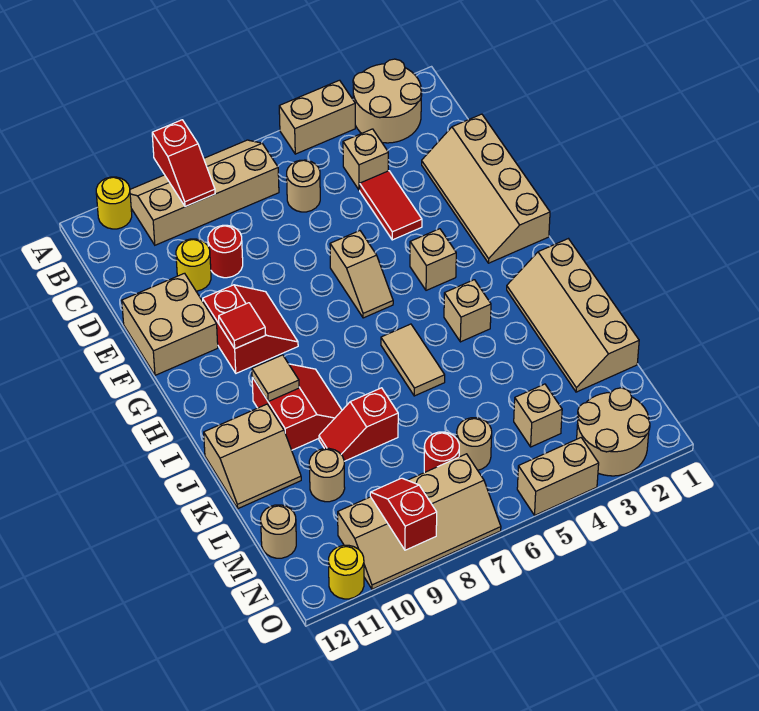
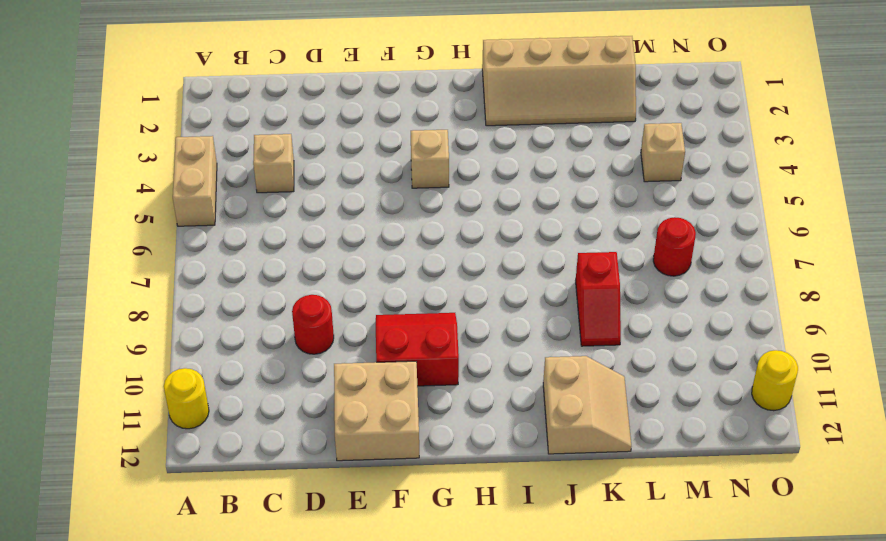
none -> tan 2x2 round brick [353,59,422,143]
none -> tan 2x4 slope [130,140,279,245]
none -> tan 1x1 round brick [287,160,320,212]
none -> tan 2x4 slope [422,114,550,263]

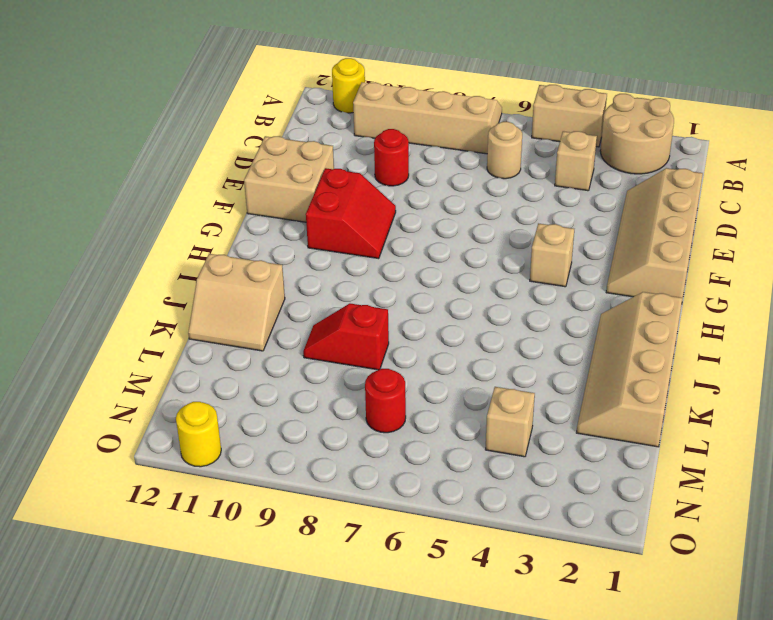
none -> red 1x2 tile [360,171,422,240]
none -> yellow 1x1 round brick [176,239,211,291]
none -> tan 1x2 slope [330,231,393,318]
none -> tan 1x1 brick [444,280,491,342]

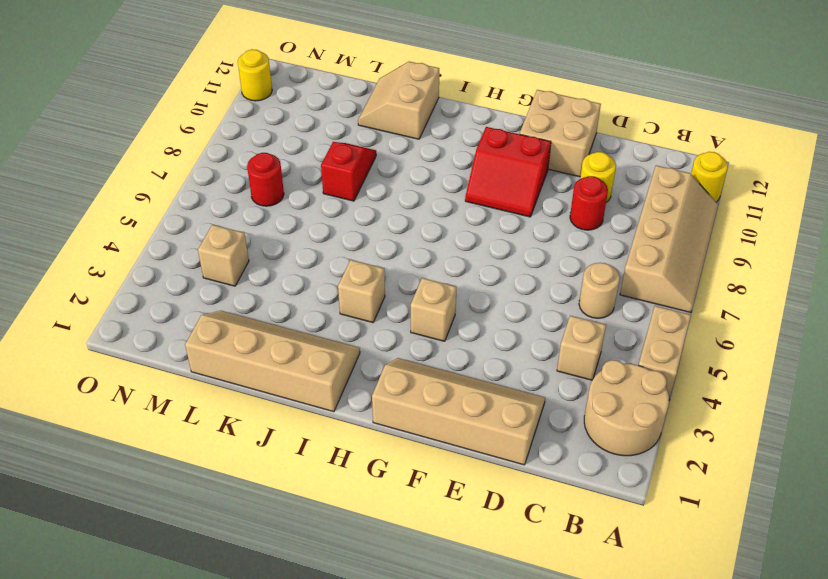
none -> red 1x2 tile [360,171,422,240]
none -> tan 1x2 slope [330,231,393,318]
none -> tan 1x2 tile [381,324,445,396]
none -> red 2x2 slope [252,364,342,450]

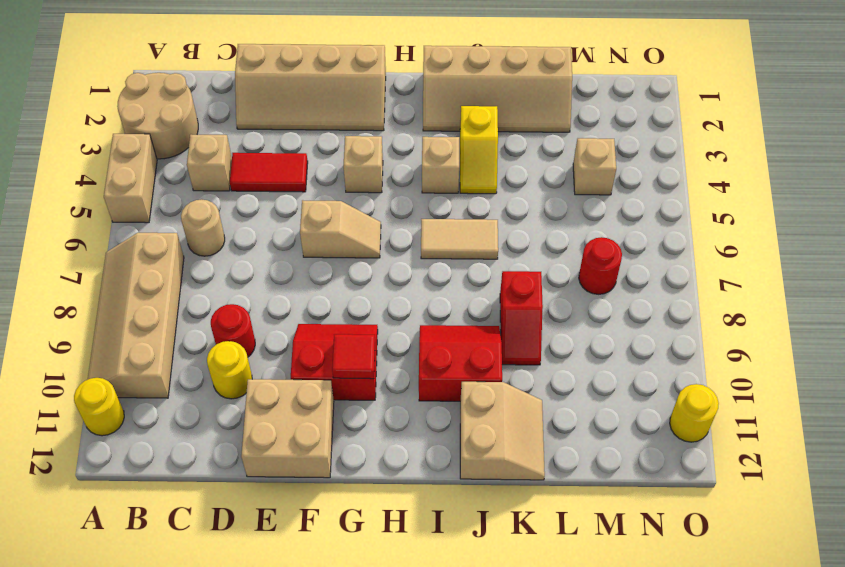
yellow 1x2 slope [460,106,498,194] -> none
none -> tan 1x1 round brick [309,448,345,502]
none -> tan 1x1 round brick [457,418,492,470]
none -> tan 1x1 round brick [261,505,296,558]
none -> tan 2x2 round brick [577,388,650,476]

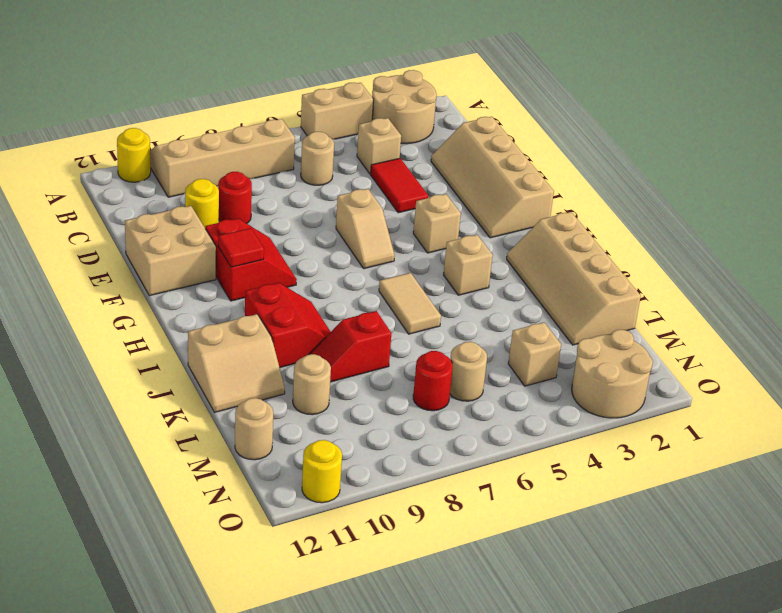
none -> tan 2x4 slope [338,454,501,589]
none -> tan 1x2 brick [517,438,599,515]
none -> red 1x2 slope [152,120,215,207]
none -> tan 1x1 tile [252,355,299,402]

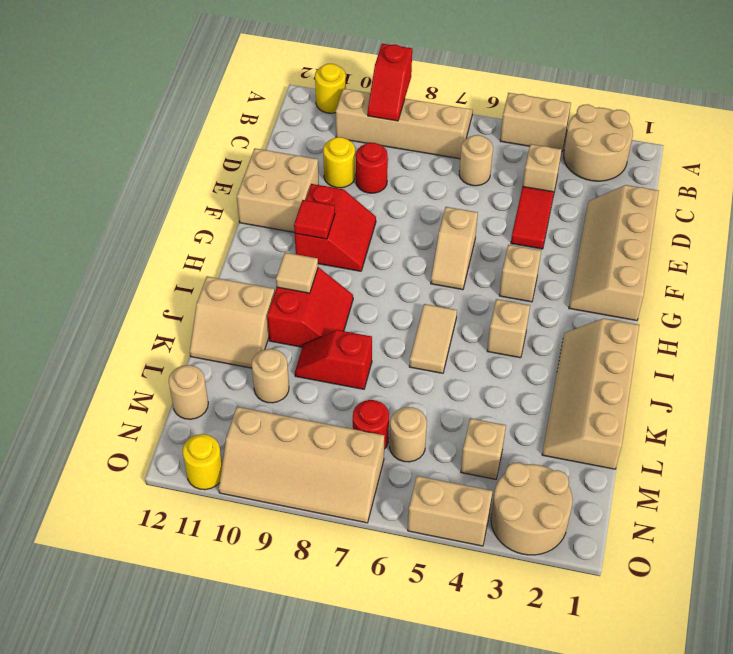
none -> red 1x2 slope [370,478,437,550]

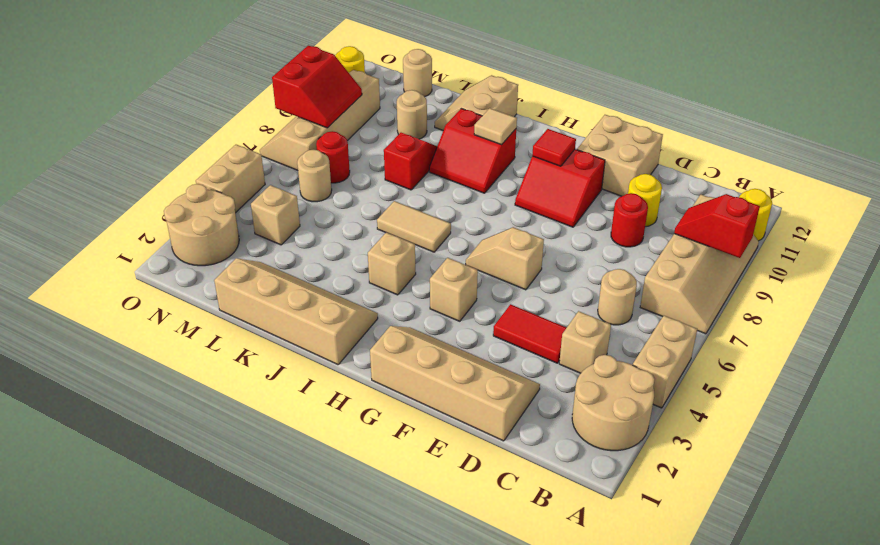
red 2x2 slope [272,46,362,128] -> red 1x2 slope [370,478,437,550]

